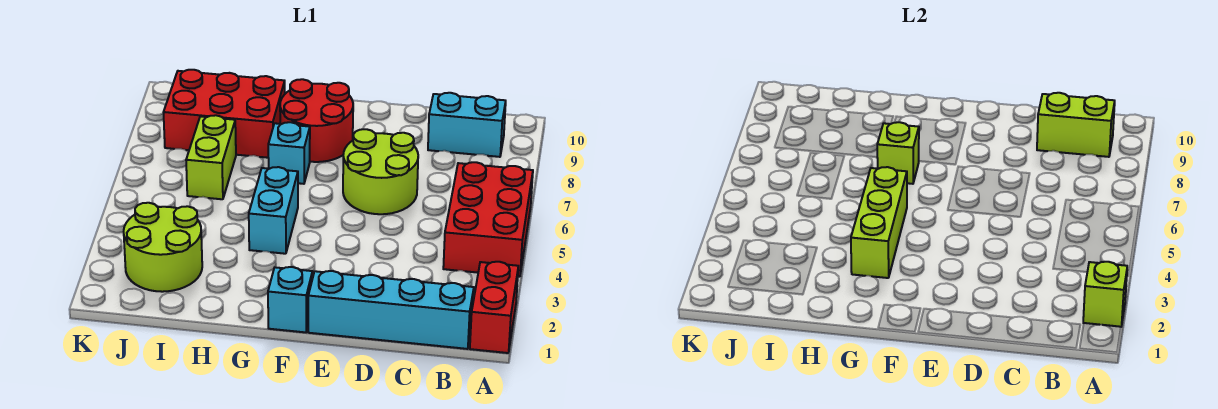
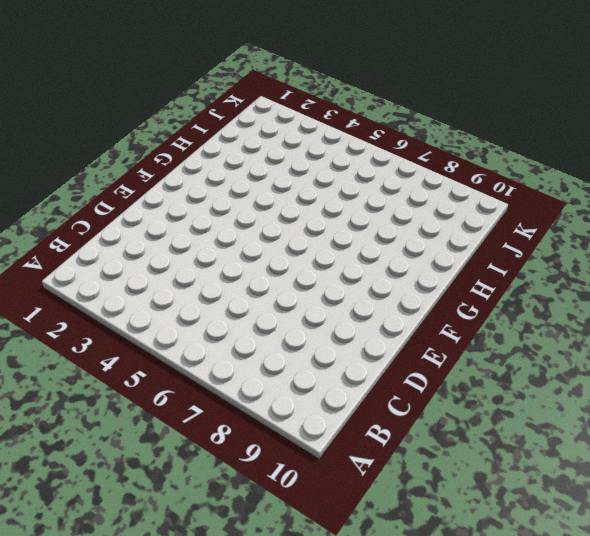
none -> red 1x2 brick [470,262,518,353]
none -> red 2x3 brick [443,162,533,277]
none -> cyan 1x4 brick [308,271,474,349]

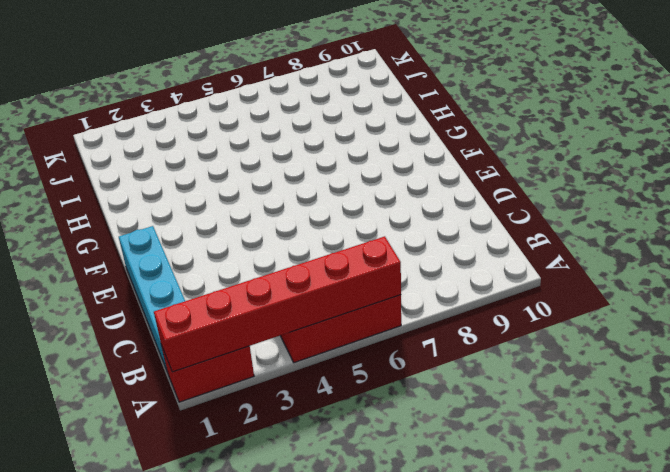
red 1x6 brick [154,236,401,372] -> lime 1x1 brick [1083,262,1127,327]
none -> cyan 1x2 brick [428,93,506,157]
none -> lime 2x2 round brick [343,129,418,214]
none -> cyan 1x1 brick [268,267,312,332]

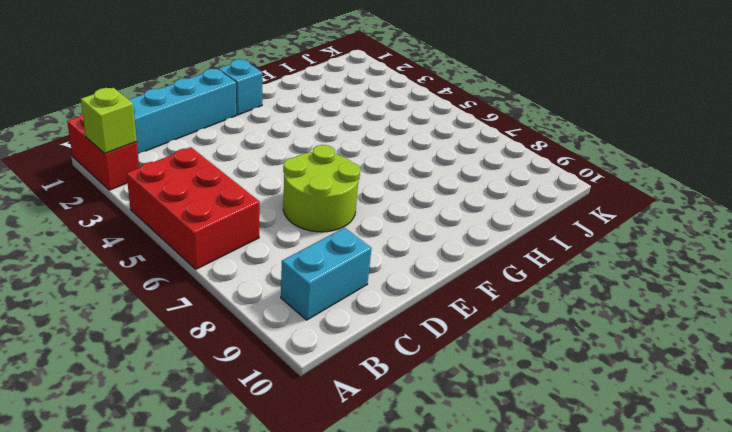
none -> red 2x2 round brick [280,79,353,162]
none -> cyan 1x2 brick [249,167,298,254]
none -> cyan 1x1 brick [268,122,310,184]

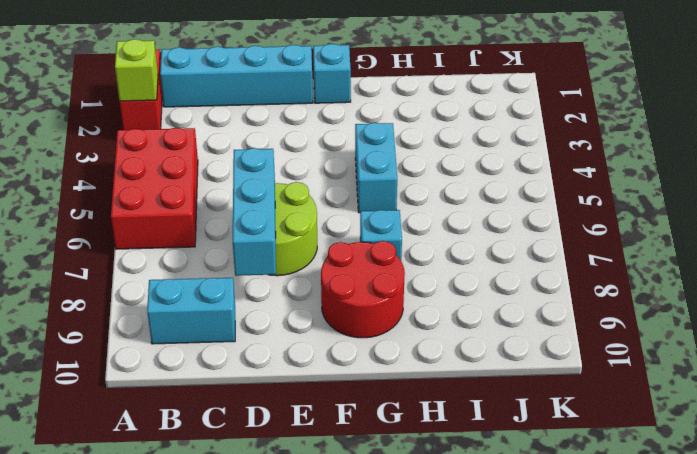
cyan 1x3 brick [233,148,276,276] -> none
none -> red 2x3 brick [163,70,285,158]
none -> lime 2x2 round brick [124,203,202,292]
none -> lime 1x2 brick [186,115,236,199]

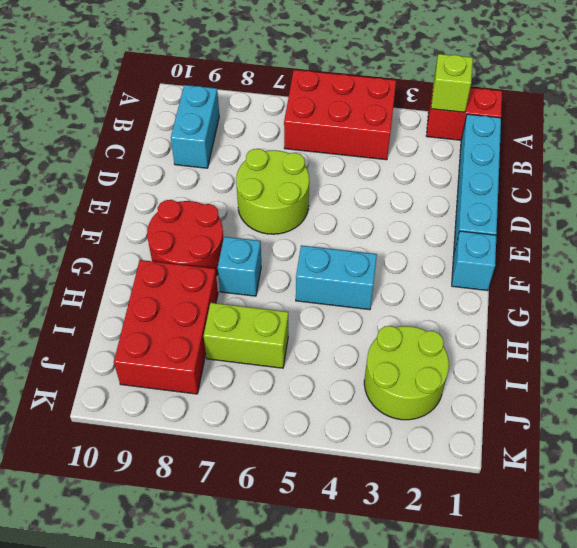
none -> lime 1x2 brick [1037,93,1115,157]
none -> lime 1x3 brick [851,167,907,278]
none -> lime 1x1 brick [877,122,919,184]

